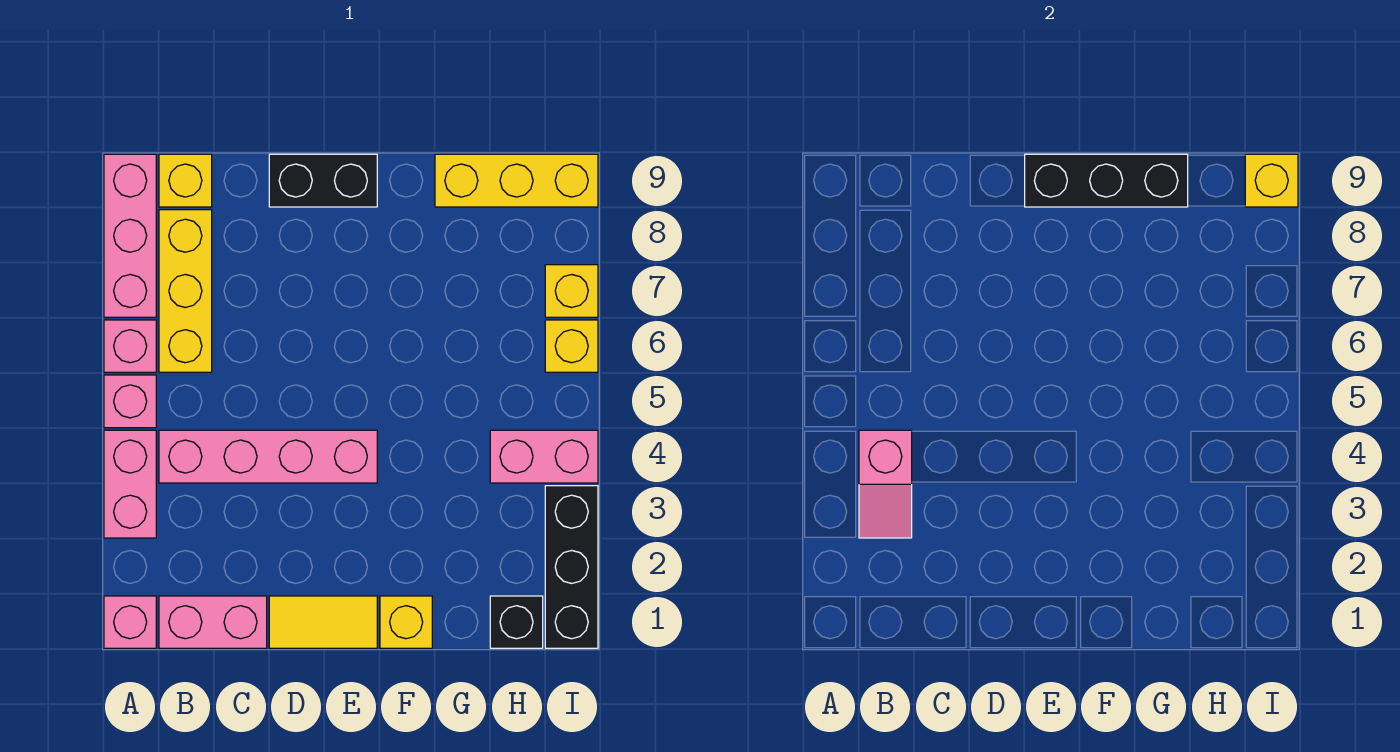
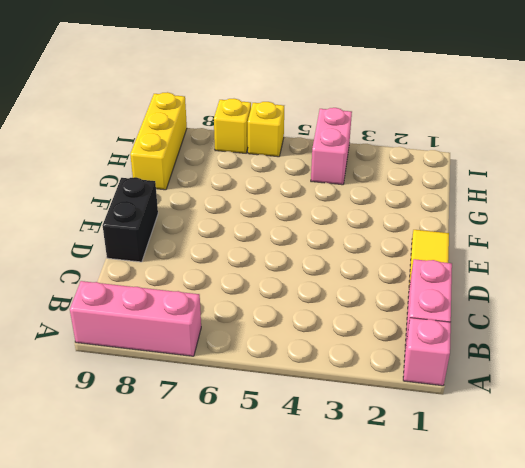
none -> pink 1x2 brick [104,430,156,538]
none -> pink 1x1 brick [104,375,156,428]
none -> pink 1x1 brick [104,320,156,372]

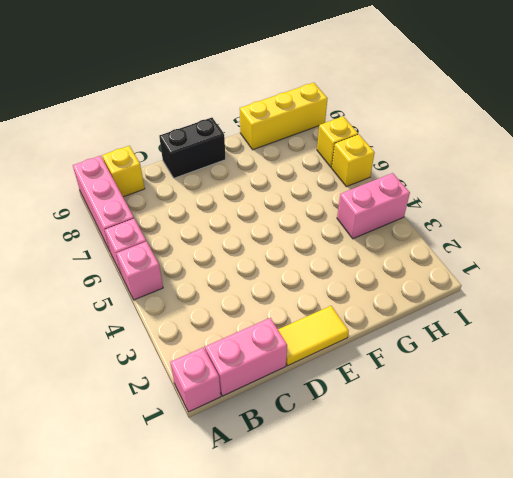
none -> pink 1x2 brick [104,430,156,538]
none -> pink 1x4 brick [159,430,377,483]
none -> yellow 1x3 brick [159,210,212,372]

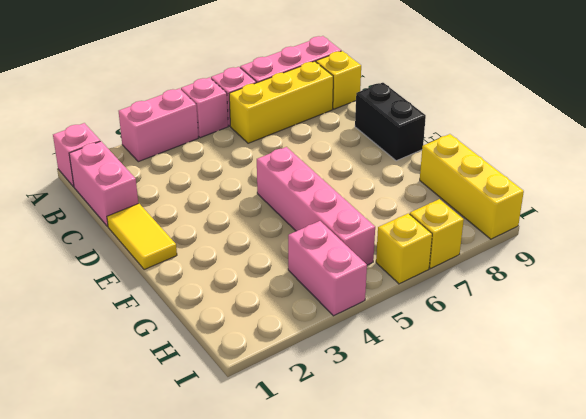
pink 1x4 brick [257,147,375,265] -> pink 1x4 brick moved to [159,430,377,483]
none -> yellow 1x1 brick [380,596,432,648]
none -> black 1x1 brick [490,596,543,648]
none -> black 1x3 brick [545,486,598,648]

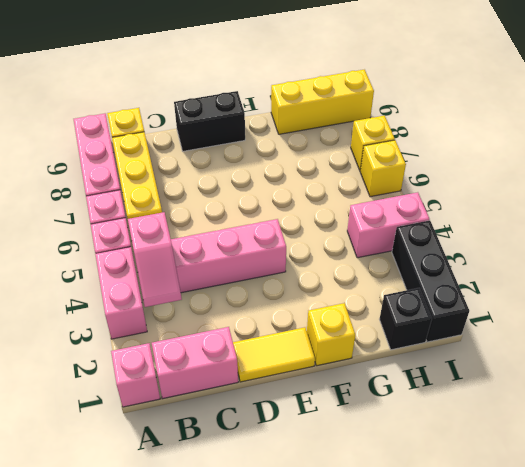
none -> black 1x3 brick [1025,154,1188,207]
none -> yellow 1x1 brick [1245,154,1298,207]

